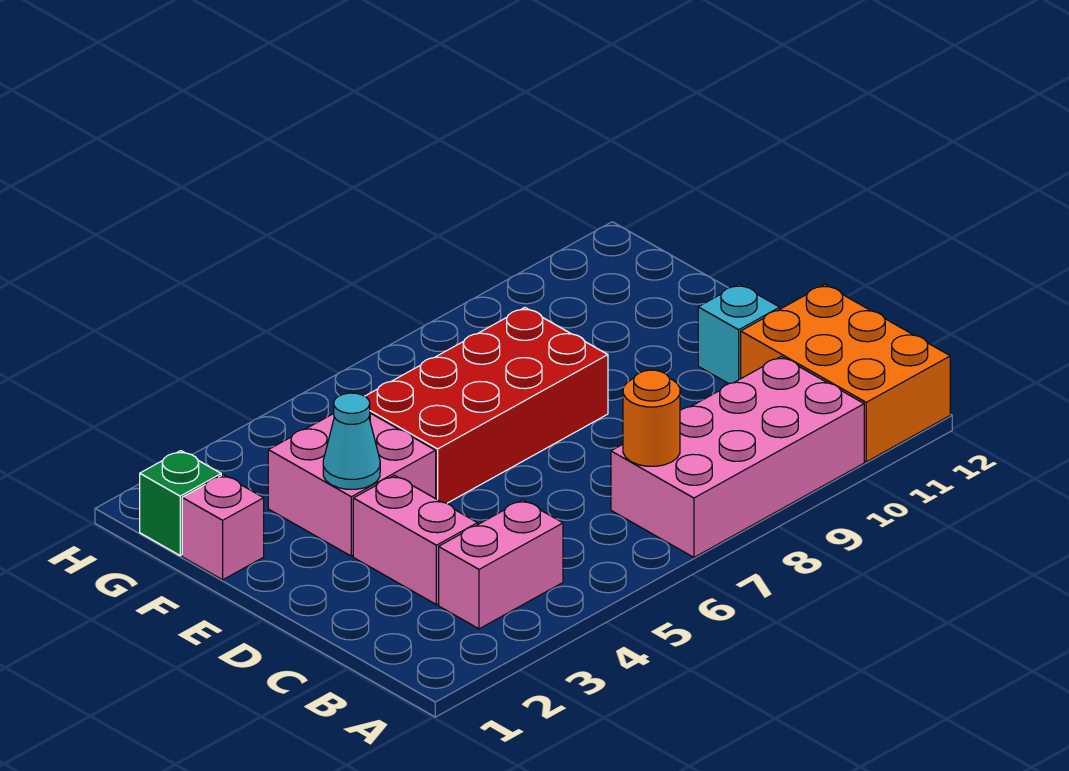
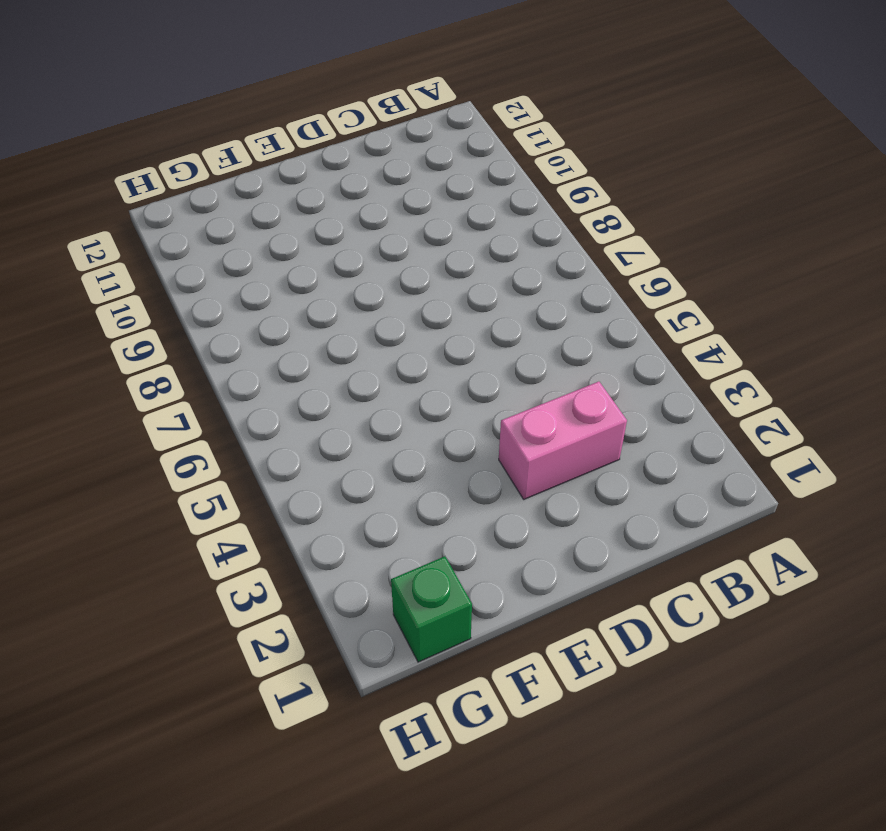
none -> pink 2x4 brick [611,357,864,557]
none -> orange 2x3 brick [741,285,950,462]

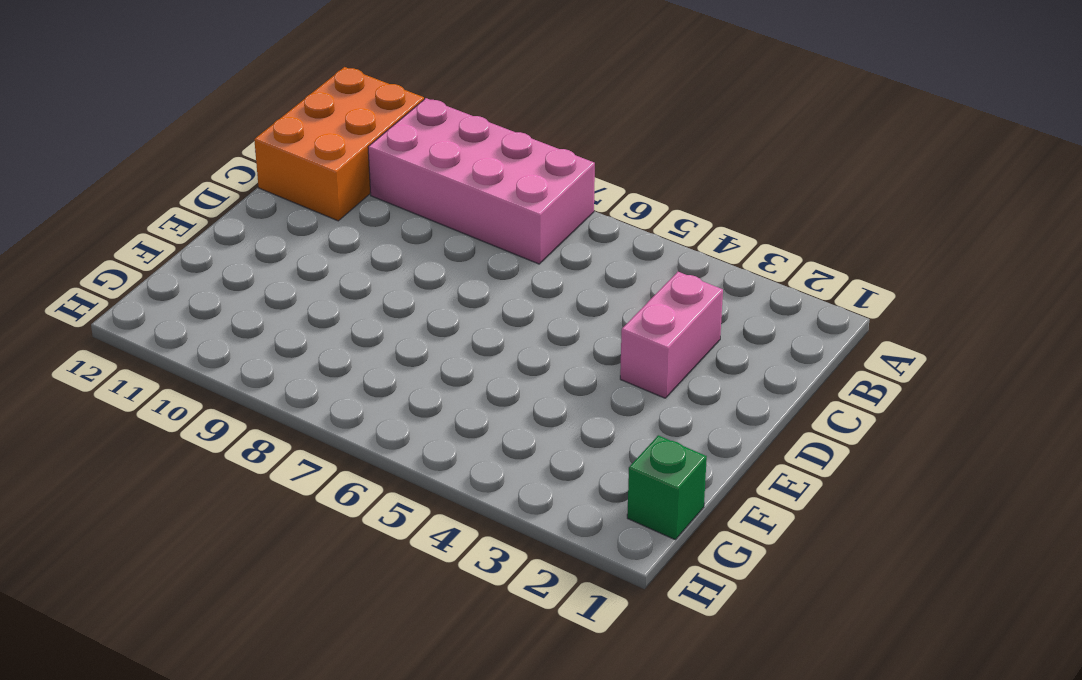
none -> pink 1x2 brick [439,500,563,629]
none -> cyan 1x1 brick [698,284,780,384]

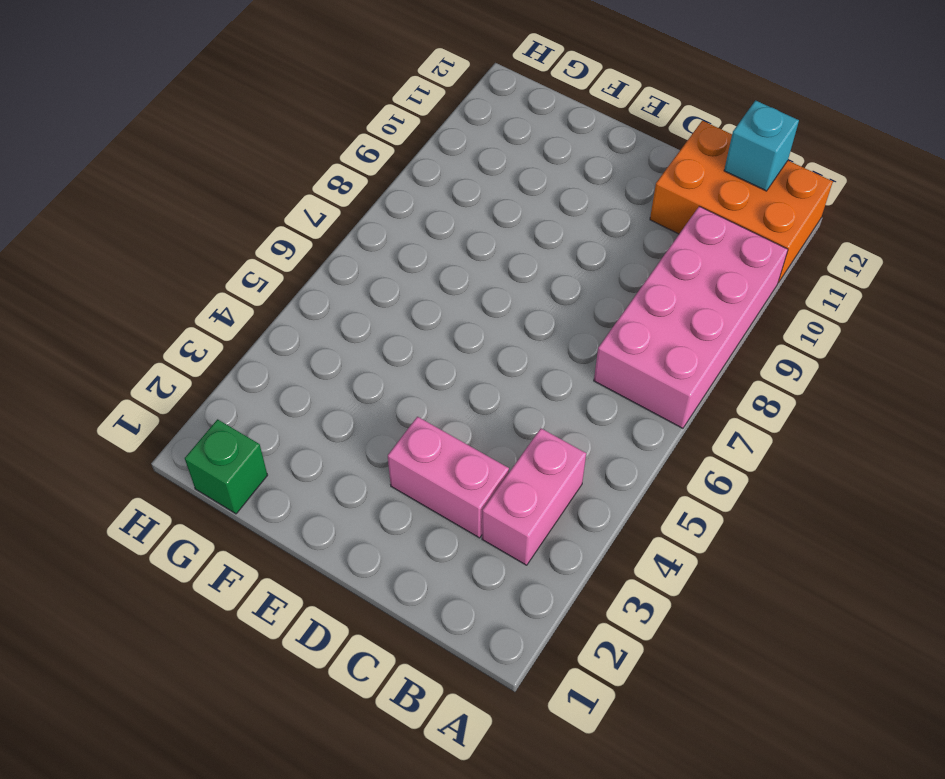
cyan 1x1 brick [724,100,799,191] -> cyan 1x1 brick moved to [698,284,780,384]
none -> pink 2x2 brick [268,413,436,556]
none -> red 2x4 brick [365,308,608,503]

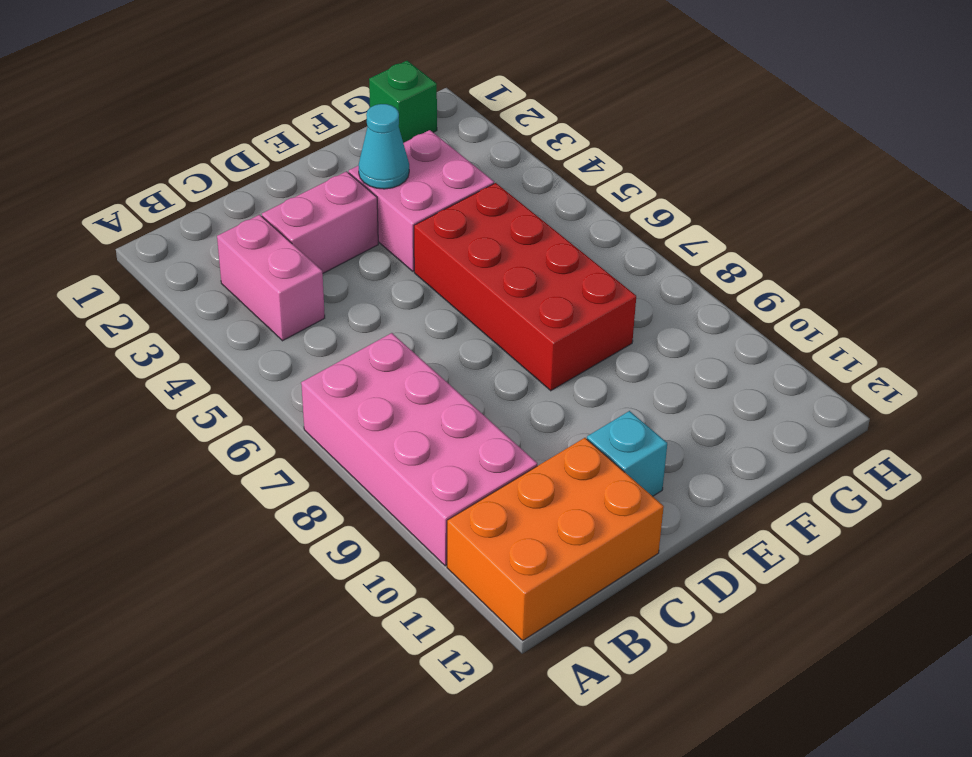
none -> pink 1x1 brick [182,475,264,580]
none -> orange 1x1 round brick [623,370,680,466]

